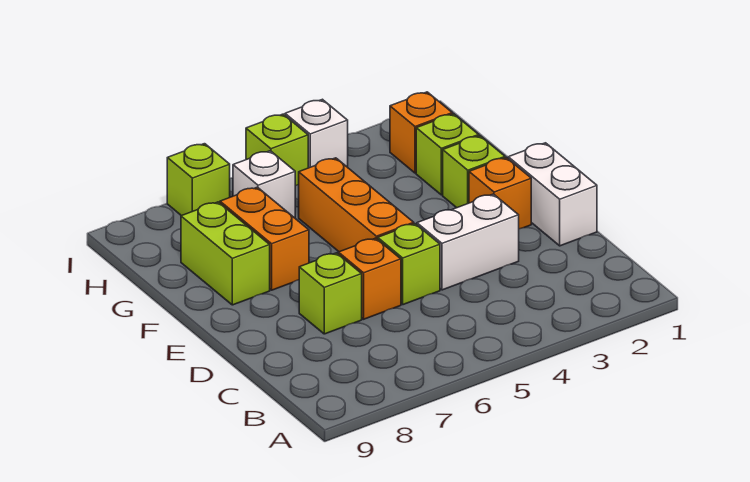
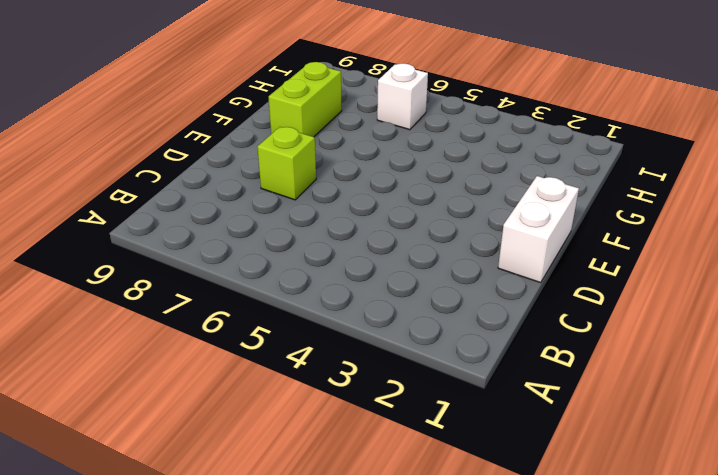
none -> white 1x2 brick [417,194,519,290]
none -> lime 1x1 brick [378,224,440,305]
none -> orange 1x1 brick [338,238,401,319]

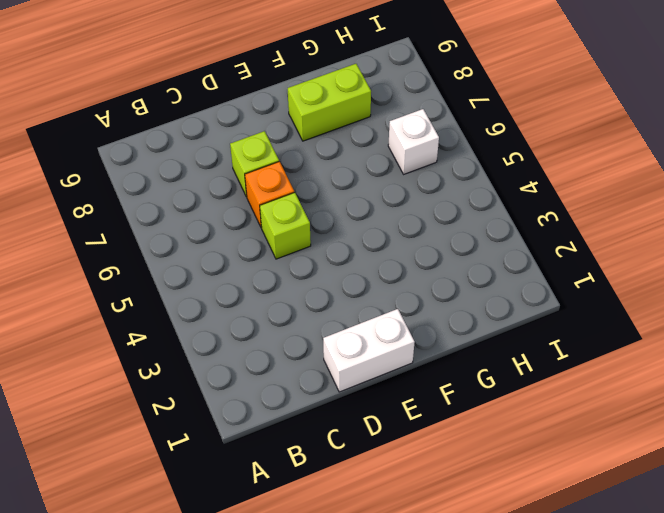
none -> white 1x2 brick [417,194,519,290]
none -> orange 1x1 brick [469,158,531,229]
none -> orange 1x3 brick [299,158,414,252]

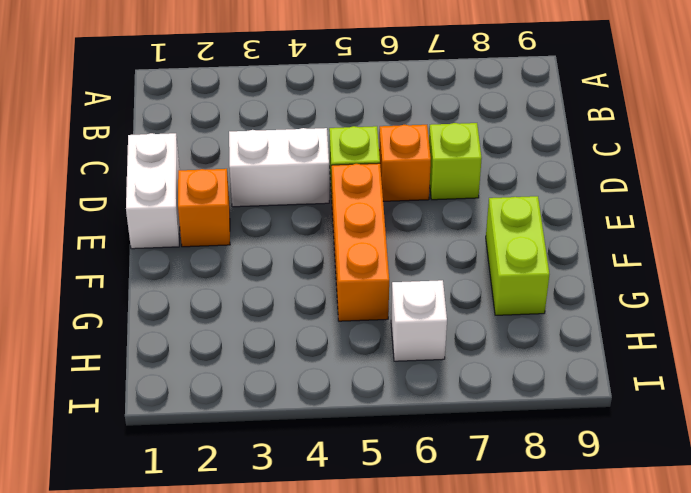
none -> lime 1x1 brick [443,136,505,208]
none -> orange 1x2 brick [220,187,309,290]
none -> lime 1x1 brick [416,114,479,195]

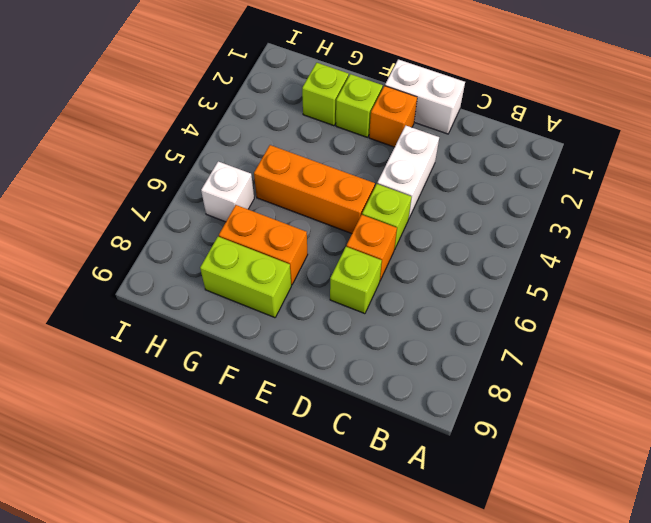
none -> orange 1x1 brick [390,92,452,173]
none -> white 1x1 brick [285,99,348,168]
none -> lime 1x1 brick [246,114,308,186]

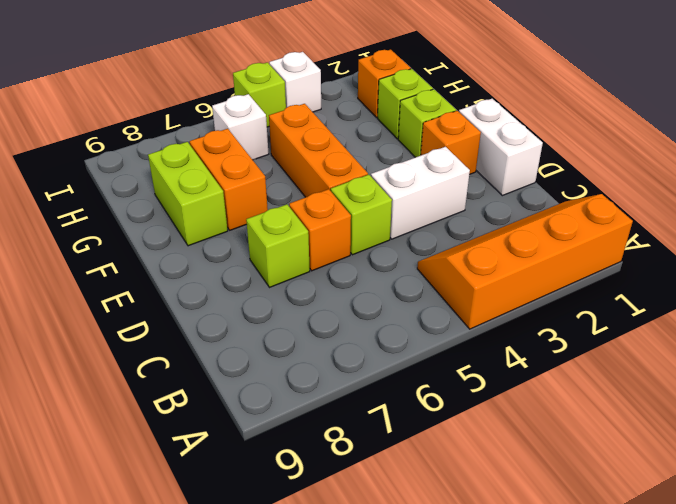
orange 2x4 slope [417,194,633,329] -> none
none -> lime 1x1 brick [167,144,230,216]

